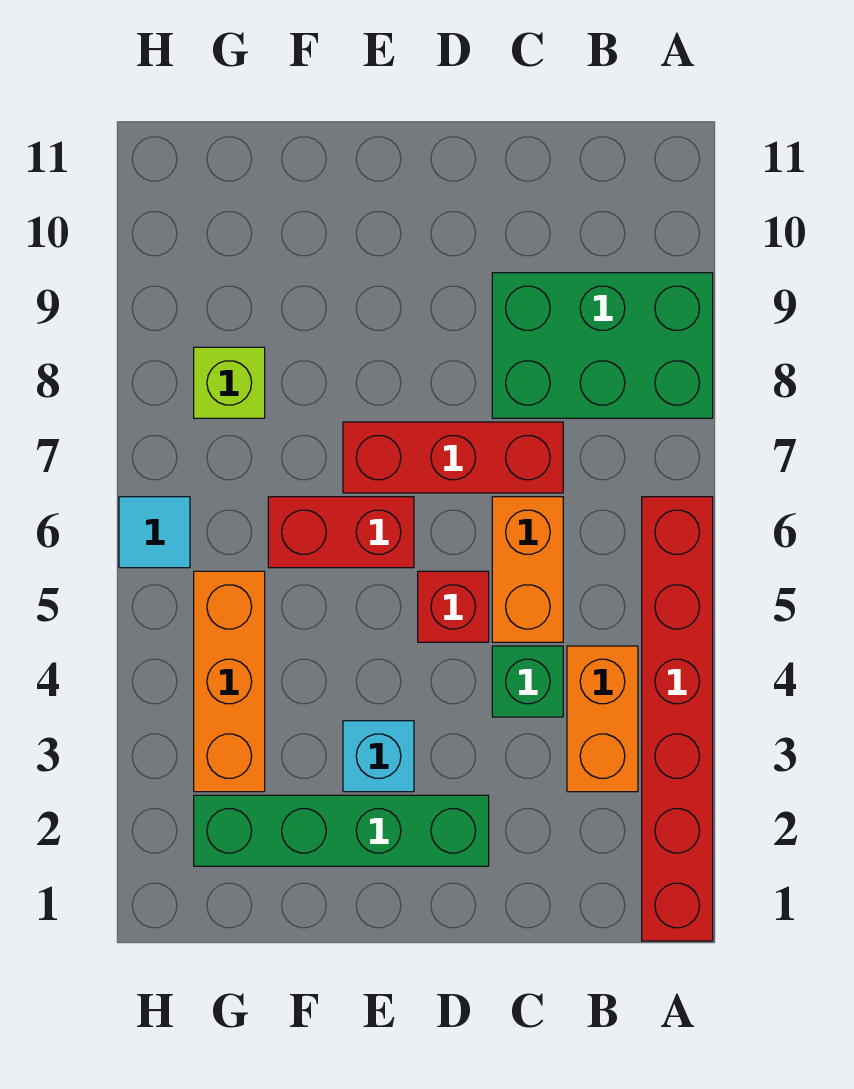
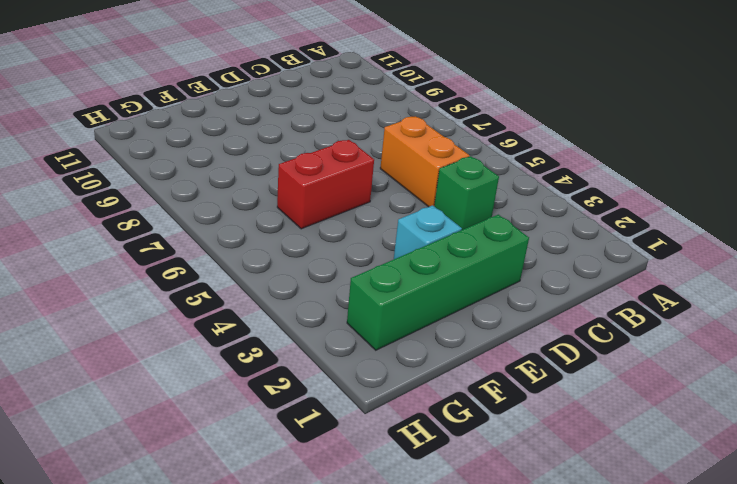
none -> red 1x6 brick [642,497,713,941]
none -> green 2x3 brick [492,273,713,418]
none -> orange 1x2 brick [567,646,638,792]

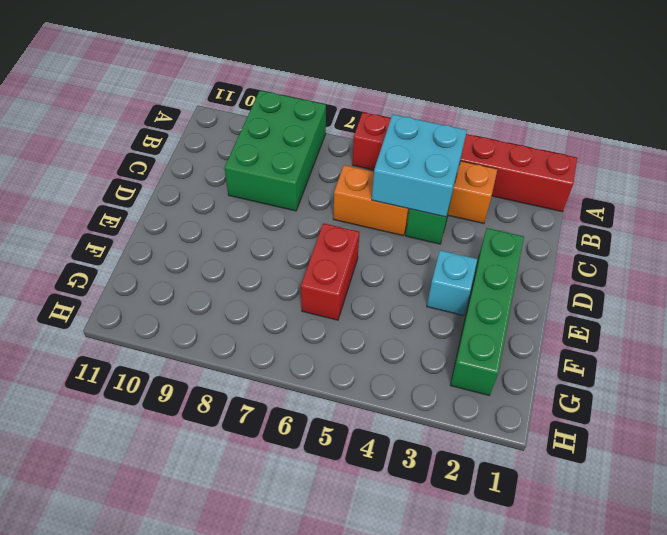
cyan 2x2 brick [372,114,467,217] -> none
none -> red 1x3 brick [343,422,563,493]
none -> red 1x1 brick [418,571,489,642]
none -> orange 1x3 brick [194,571,265,792]

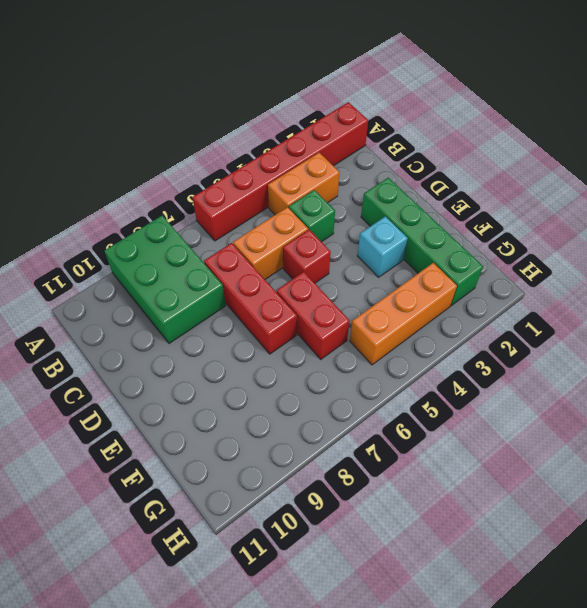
none -> lime 1x1 brick [194,347,265,418]
none -> cyan 1x1 tile [119,497,190,568]

